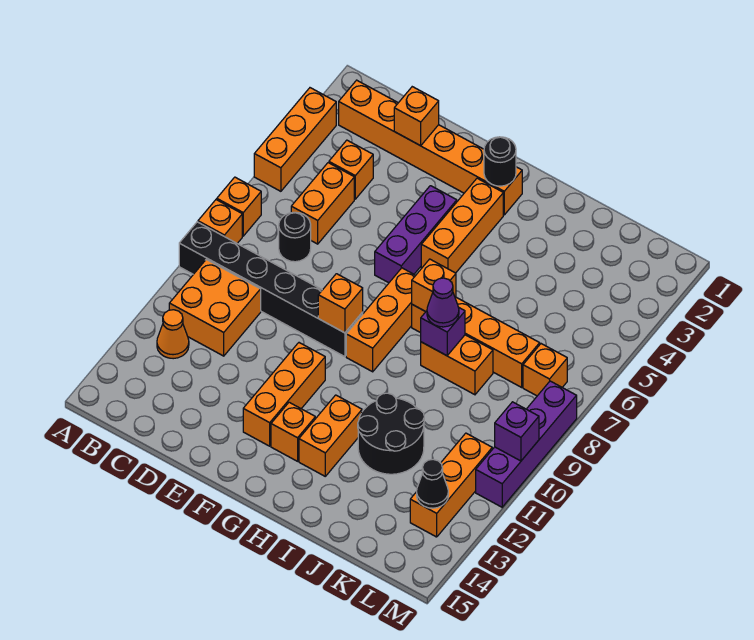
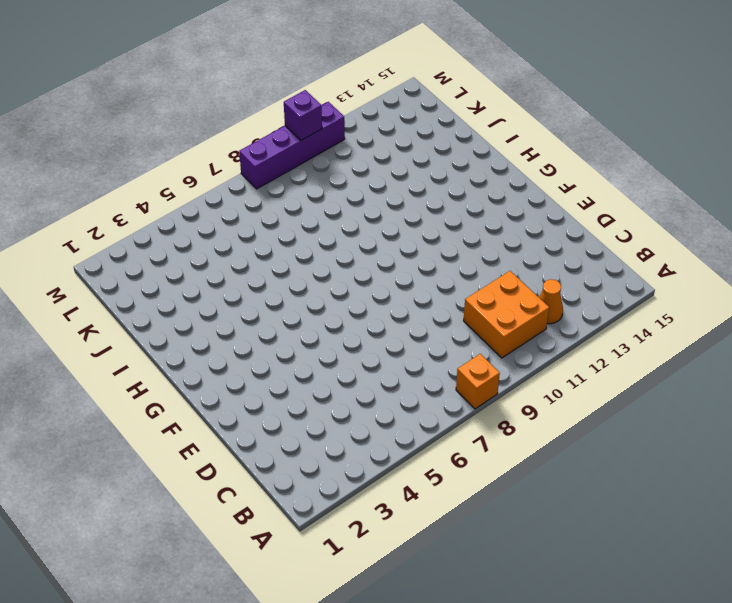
none -> orange 1x3 brick [254,88,336,191]
none -> orange 1x1 brick [217,177,261,236]
none -> black 1x6 brick [179,222,363,357]
none -> orange 1x6 brick [339,80,522,215]

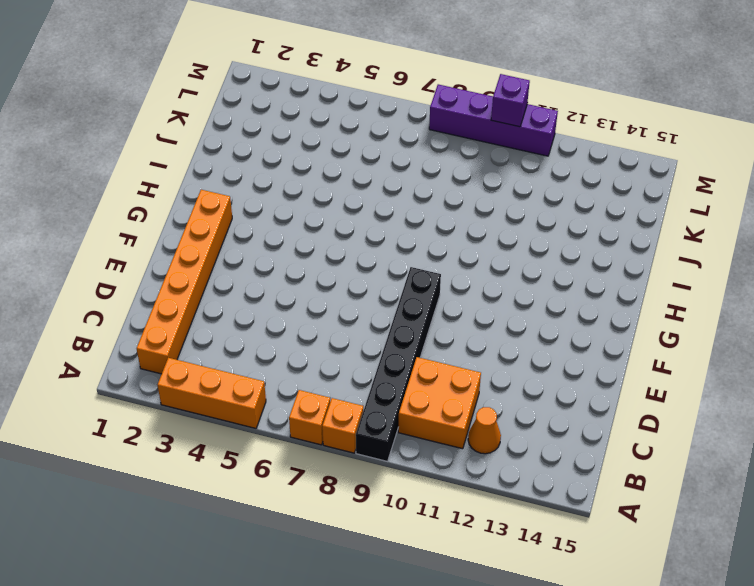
none -> orange 1x1 brick [329,140,373,199]
none -> orange 1x2 brick [291,163,354,244]
none -> black 1x1 round brick [279,212,311,262]
none -> purple 1x3 brick [375,186,457,283]

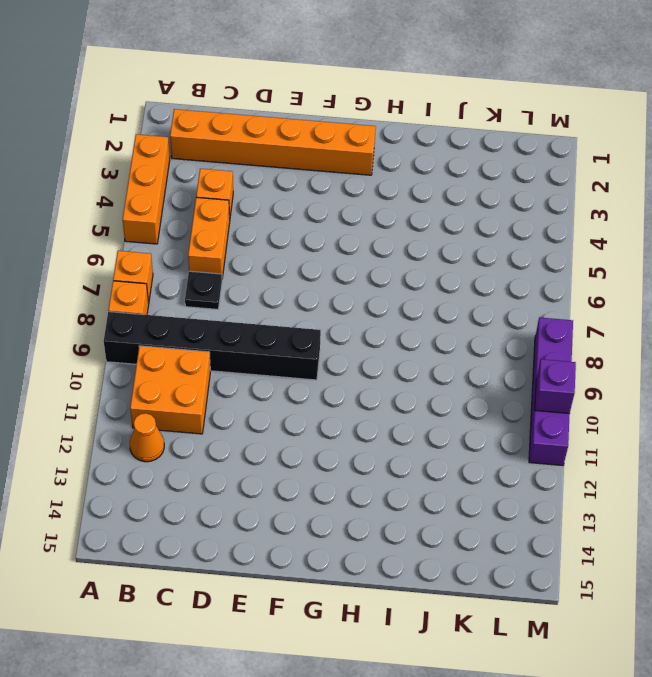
black 1x1 plate [185,271,222,309] -> black 1x1 round brick [279,212,311,262]
none -> purple 1x3 brick [375,186,457,283]
none -> orange 1x3 brick [243,343,325,446]
none -> orange 1x3 brick [421,178,503,273]
none -> orange 1x3 brick [346,268,416,372]

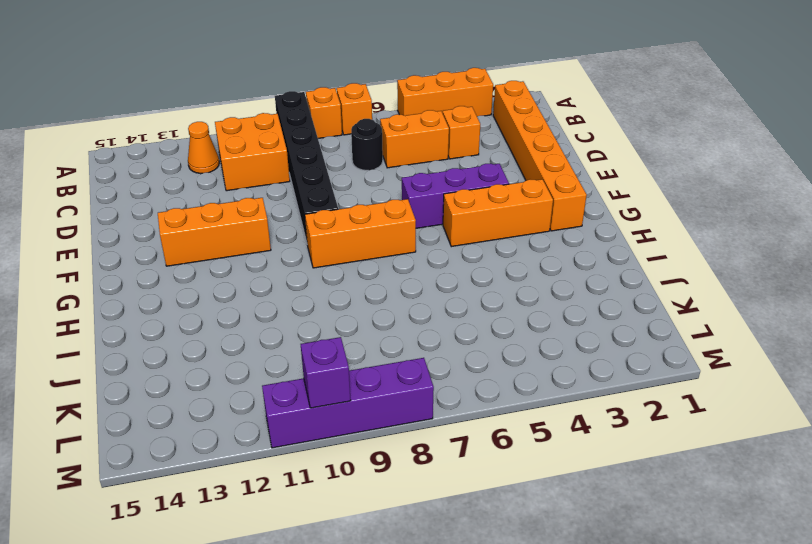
none -> orange 1x1 brick [271,402,315,461]
none -> orange 1x4 brick [412,297,540,387]
none -> orange 1x2 brick [299,395,362,476]
none -> orange 1x2 brick [421,335,493,395]

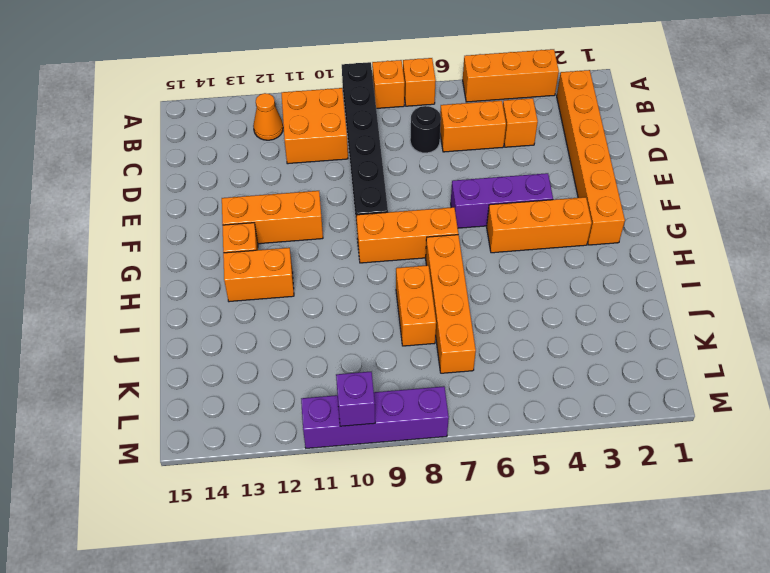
none -> black 2x2 round brick [358,393,424,474]
none -> orange 1x1 brick [523,344,567,396]
none -> orange 1x3 brick [410,433,492,537]
none -> orange 1x1 brick [394,87,439,146]

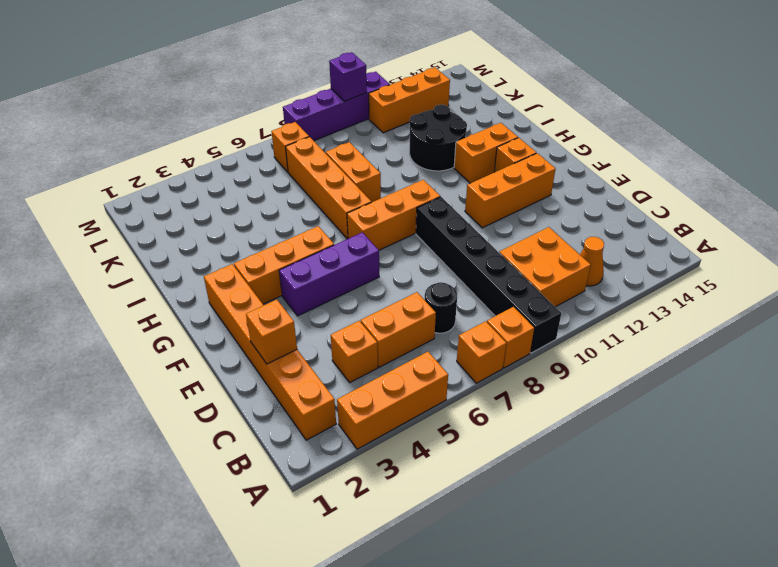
none -> orange 1x1 brick [318,274,363,333]
none -> black 1x1 round brick [484,137,516,186]
none -> orange 1x1 brick [412,259,456,312]
none -> purple 1x1 brick [421,307,465,356]

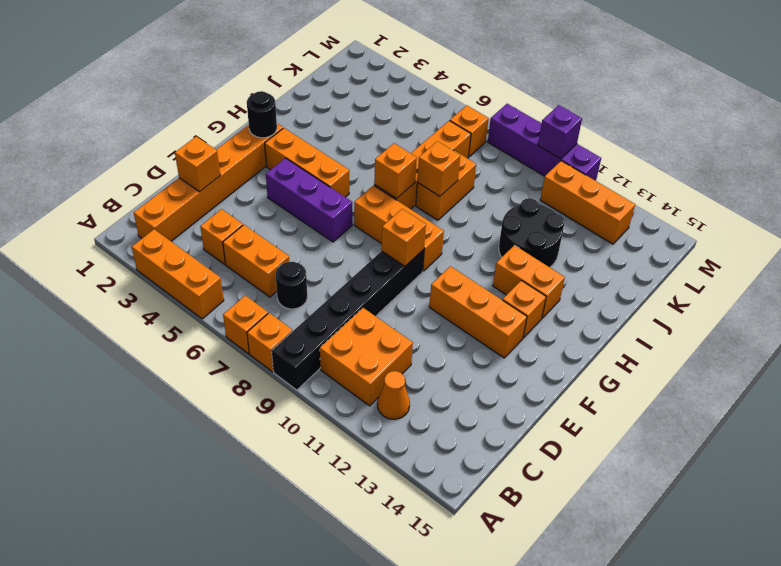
orange 1x1 brick [417,141,460,196] -> purple 1x1 brick [421,307,465,356]
none -> black 1x1 cone [417,459,448,508]
none -> purple 1x1 cone [427,278,459,327]

